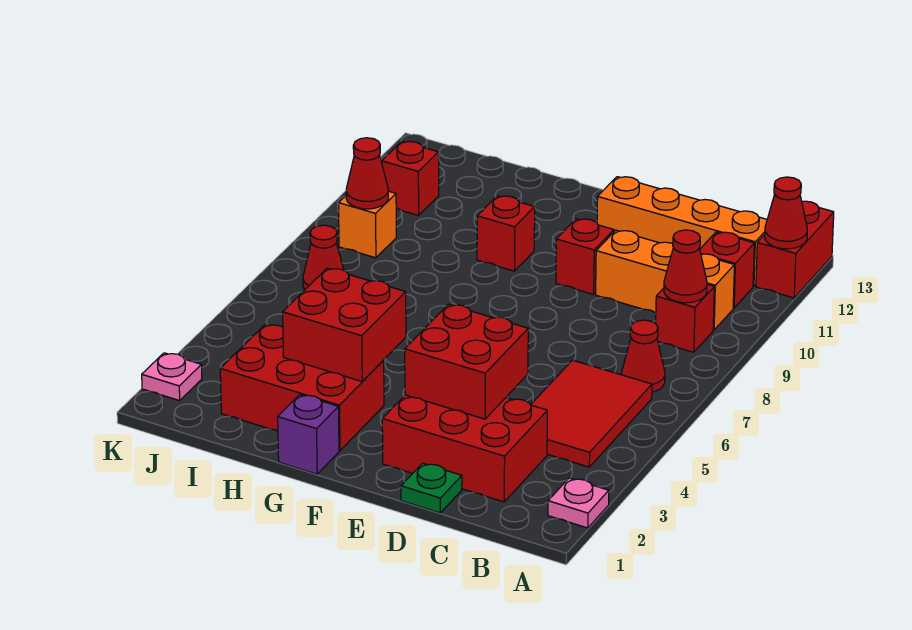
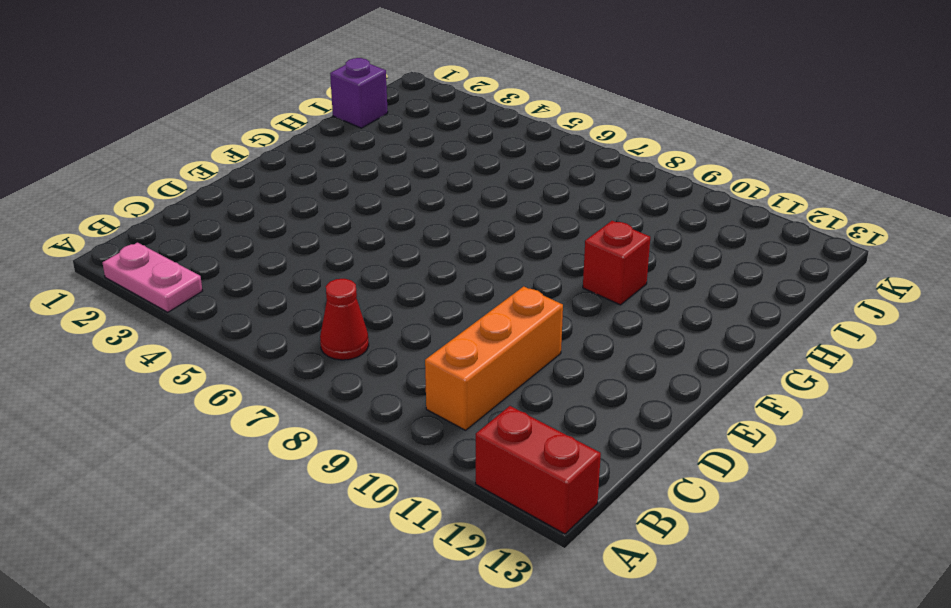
pink 1x2 plate [103,243,203,312] -> pink 1x1 plate [548,478,609,528]
purple 1x1 brick [330,58,388,128] -> purple 1x1 brick moved to [278,395,339,474]
none -> red 2x3 tile [531,360,652,467]
none -> red 1x1 brick [656,284,714,352]
none -> red 1x1 brick [700,232,754,308]

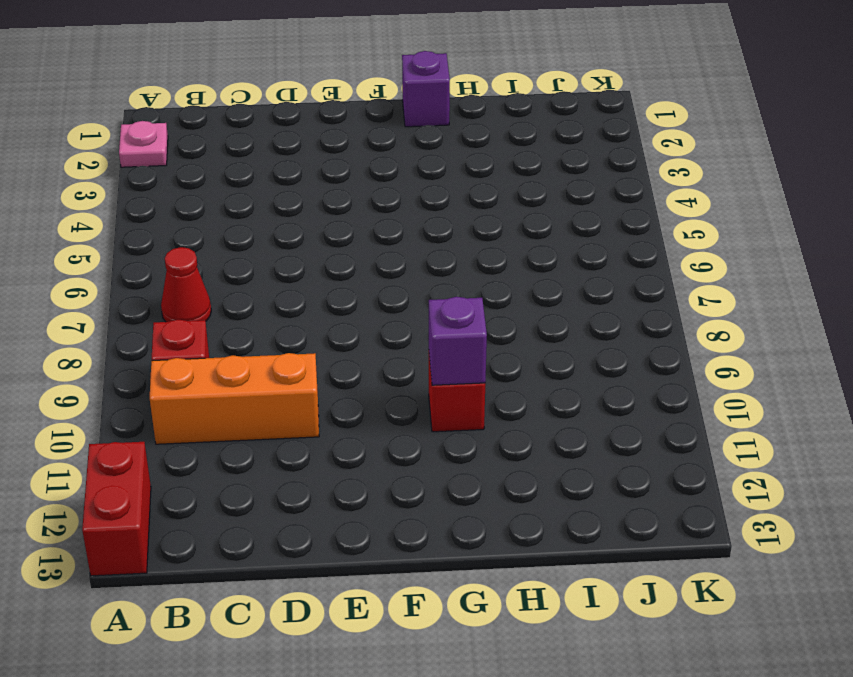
purple 1x1 brick [429,297,487,385] -> none
none -> red 2x3 tile [531,360,652,467]
none -> red 1x1 brick [700,232,754,308]
none -> orange 1x4 brick [597,177,767,286]

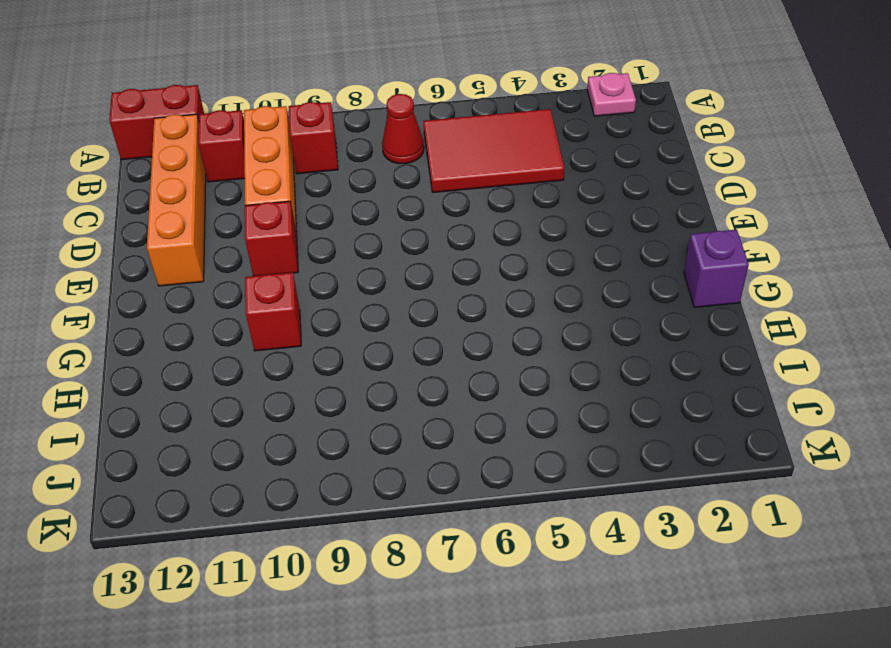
none -> red 2x3 brick [382,395,547,502]
none -> green 1x1 plate [401,463,462,513]
none -> red 2x3 brick [220,324,384,451]

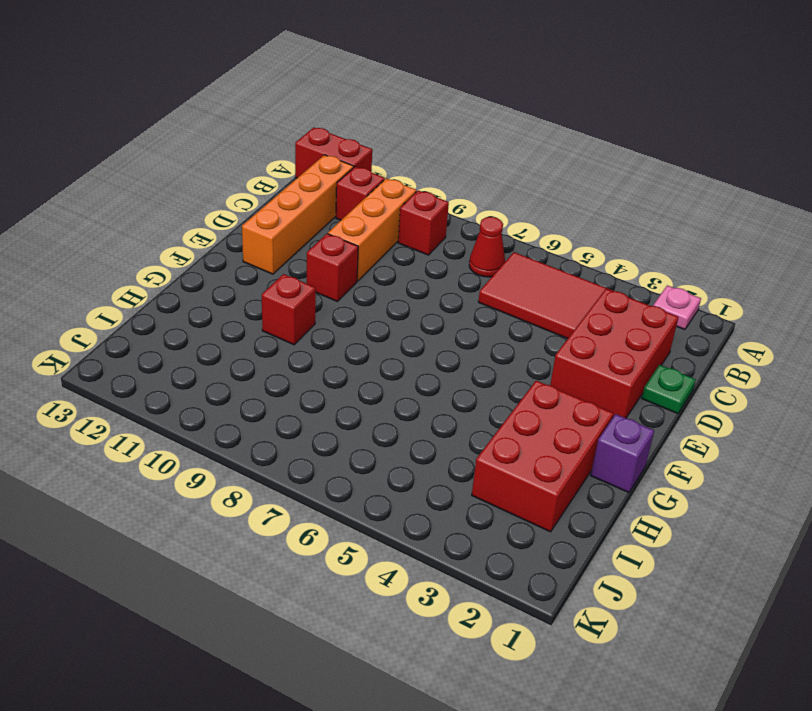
none -> red 1x1 cone [303,225,344,289]
none -> orange 1x1 brick [339,191,396,258]
none -> red 1x1 brick [382,141,439,216]

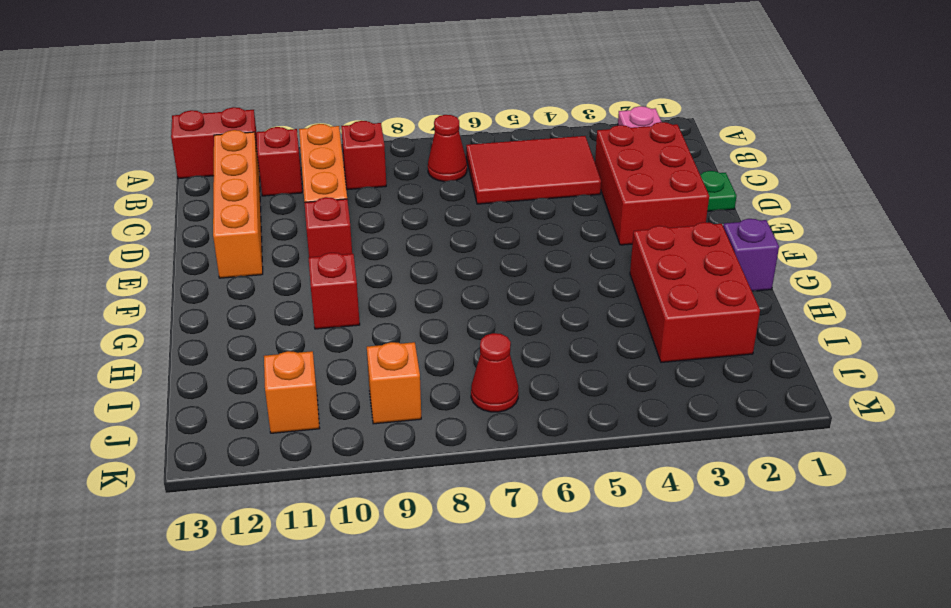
orange 1x1 brick [264,351,320,433] -> red 1x1 brick [382,141,439,216]
none -> pink 1x1 plate [142,353,202,401]
none -> red 1x1 cone [765,177,807,249]
none -> red 1x1 cone [664,230,707,303]

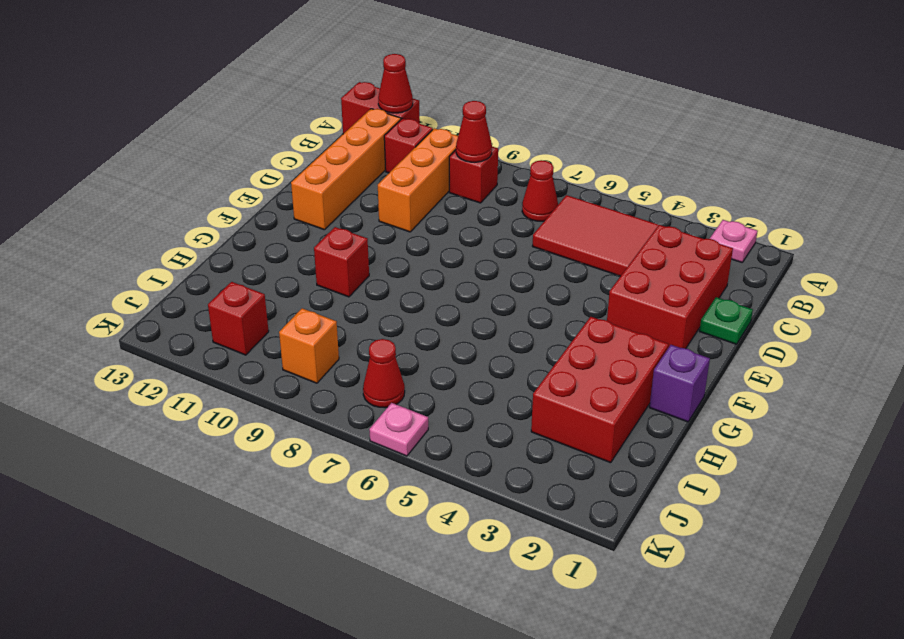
pink 1x1 plate [369,403,428,456] -> pink 1x1 plate moved to [142,353,202,401]
none -> red 1x1 brick [556,219,614,295]
none -> red 2x2 brick [405,304,528,419]
none -> red 2x2 brick [283,268,406,381]

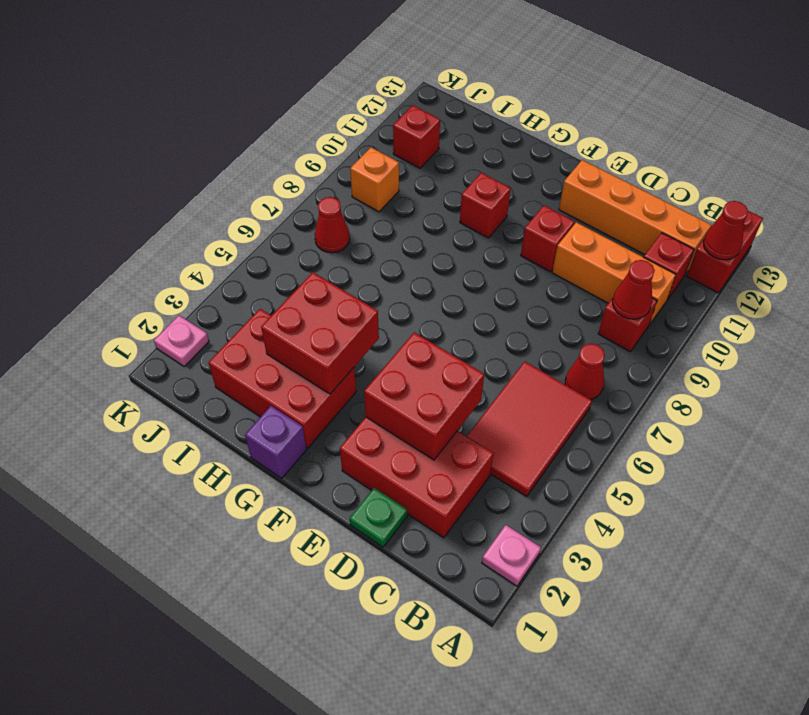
none -> red 1x1 cone [346,138,388,209]

